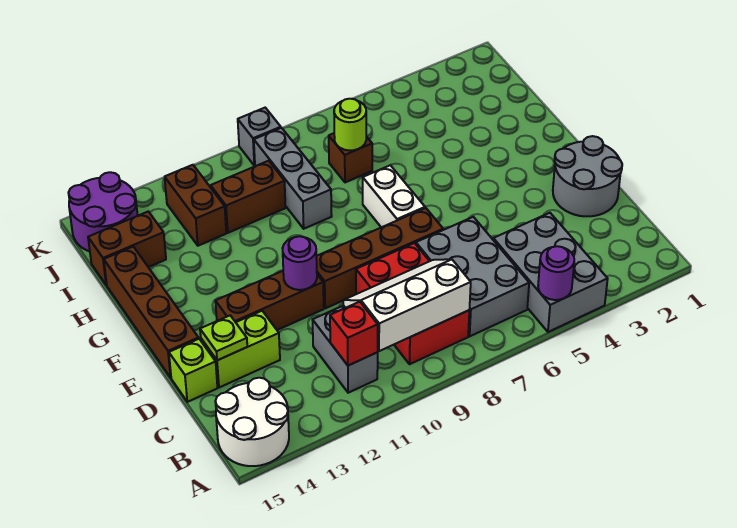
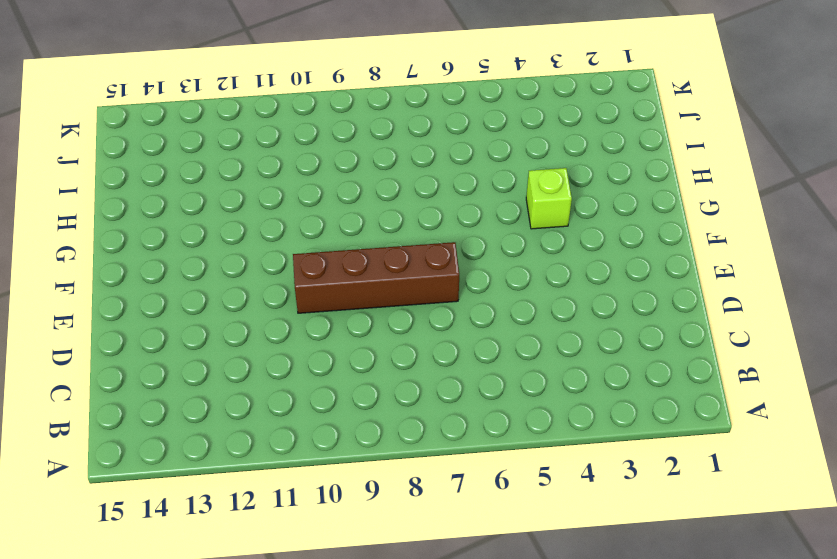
lime 1x1 brick [526,168,572,229] -> lime 1x1 brick moved to [169,339,217,402]
none -> grey 2x3 brick [493,213,608,332]
none -> white 2x2 round brick [215,378,289,466]
none -> grey 2x3 brick [416,217,529,336]

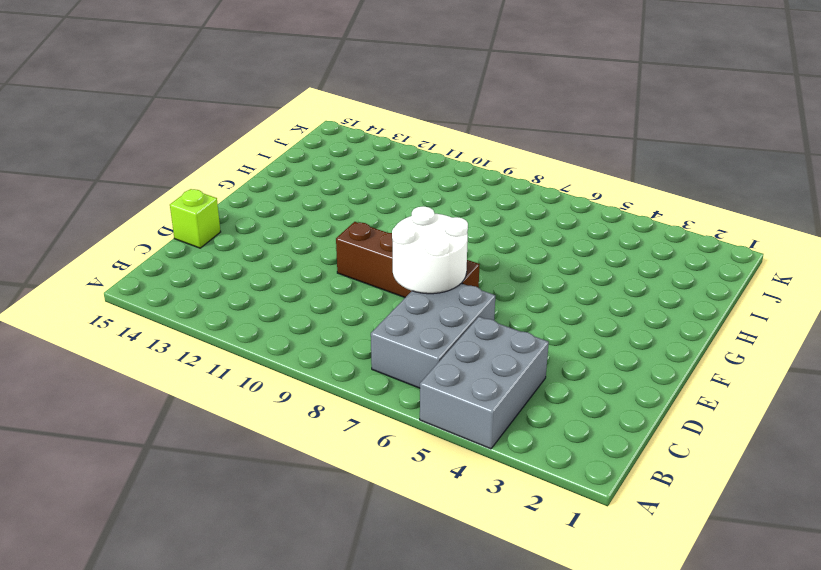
white 2x2 round brick [392,207,468,294] -> white 2x2 round brick moved to [215,378,289,466]
none -> red 2x3 brick [356,243,469,364]
none -> grey 1x2 brick [313,306,378,393]
none -> grey 2x2 round brick [553,136,622,216]

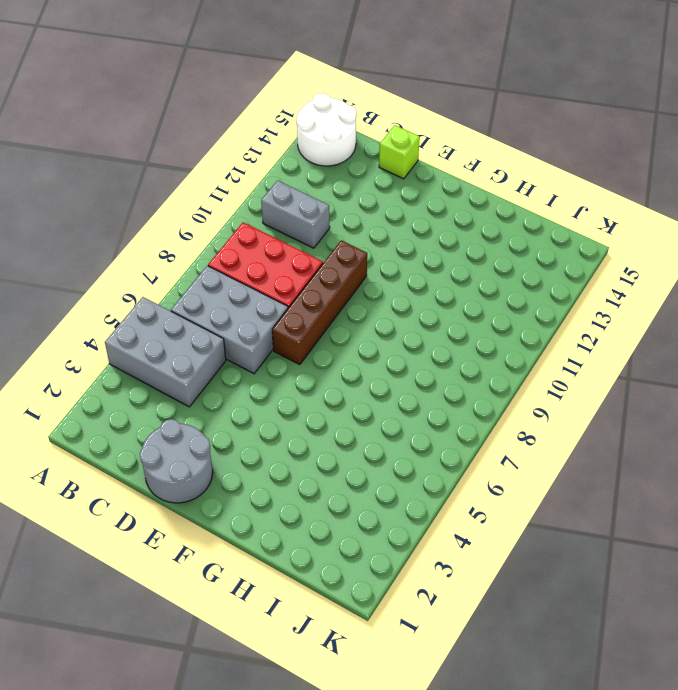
none -> lime 1x2 brick [201,311,280,388]
none -> brown 1x3 brick [215,271,324,330]
none -> brown 1x4 brick [104,247,199,378]

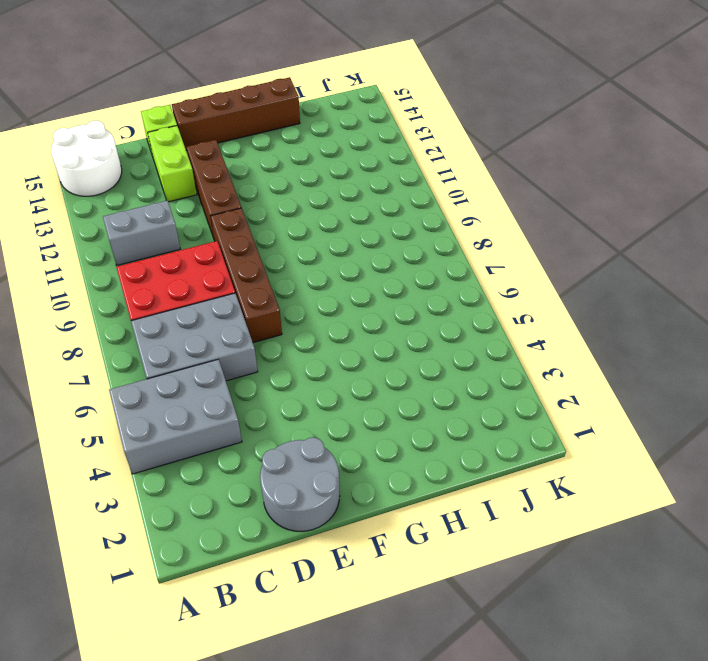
none -> white 1x2 brick [363,165,425,227]
none -> grey 1x3 brick [254,128,332,229]
none -> brown 1x1 brick [329,133,372,182]

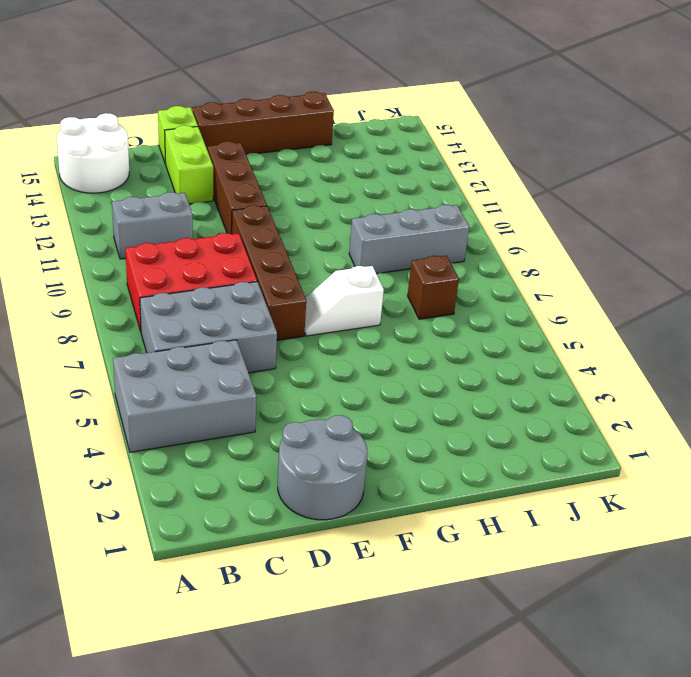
white 1x2 slope [305,266,384,336] -> white 1x2 brick [363,165,425,227]
none -> brown 1x2 brick [211,161,286,233]
none -> brown 1x2 brick [165,165,226,246]
none -> brown 1x2 brick [88,212,166,285]

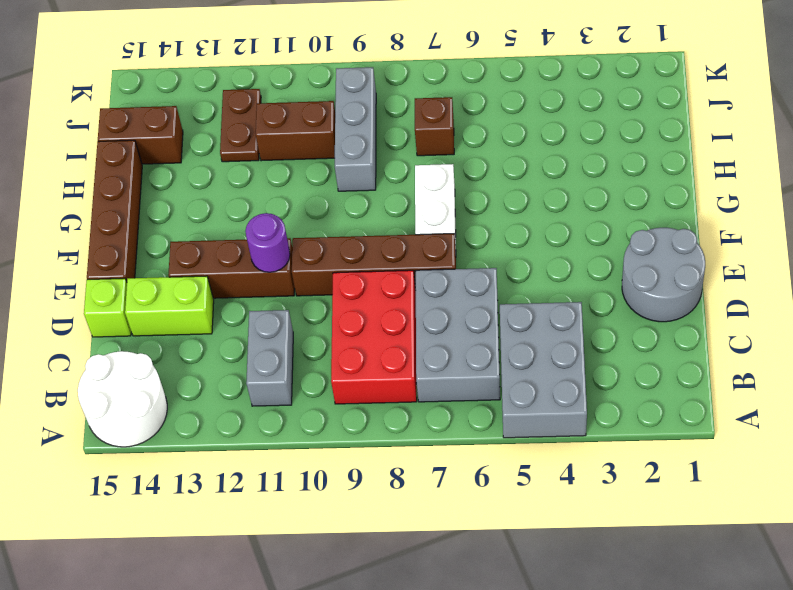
brown 1x2 plate [220,89,261,162] -> brown 1x2 brick [165,165,226,246]
none -> purple 2x2 round brick [68,172,138,252]
none -> grey 1x1 brick [238,108,281,166]
none -> purple 1x1 round brick [538,246,574,300]

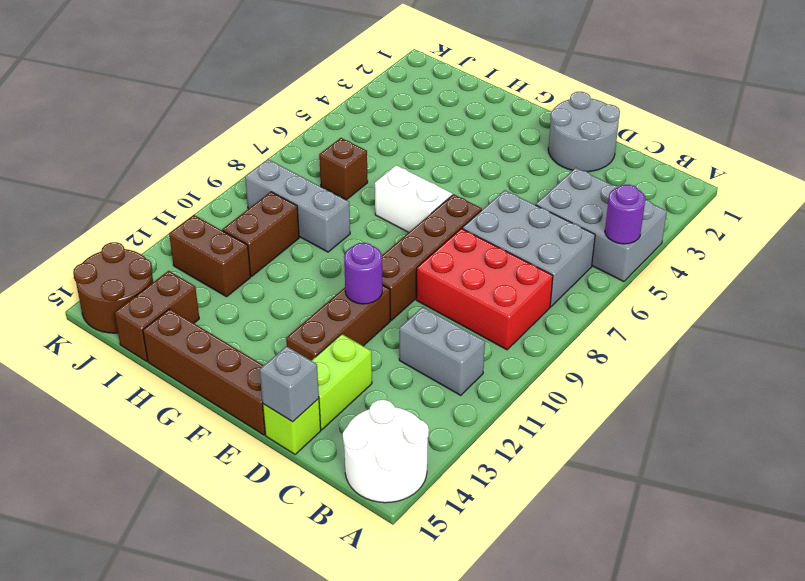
grey 1x1 brick [259,346,319,422] -> grey 1x1 brick moved to [238,108,281,166]
brown 2x2 round brick [73,242,153,333] -> purple 2x2 round brick [68,172,138,252]
none -> white 2x3 slope [343,259,471,351]
none -> red 1x1 brick [330,302,378,366]
none -> lime 1x1 plate [200,316,247,360]

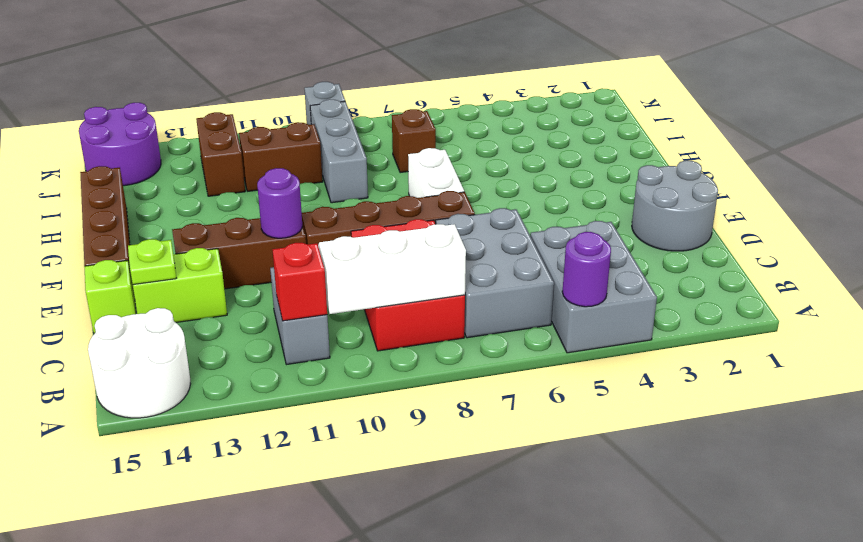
none -> brown 1x2 brick [88,212,166,285]
none -> lime 1x1 round brick [334,99,366,150]

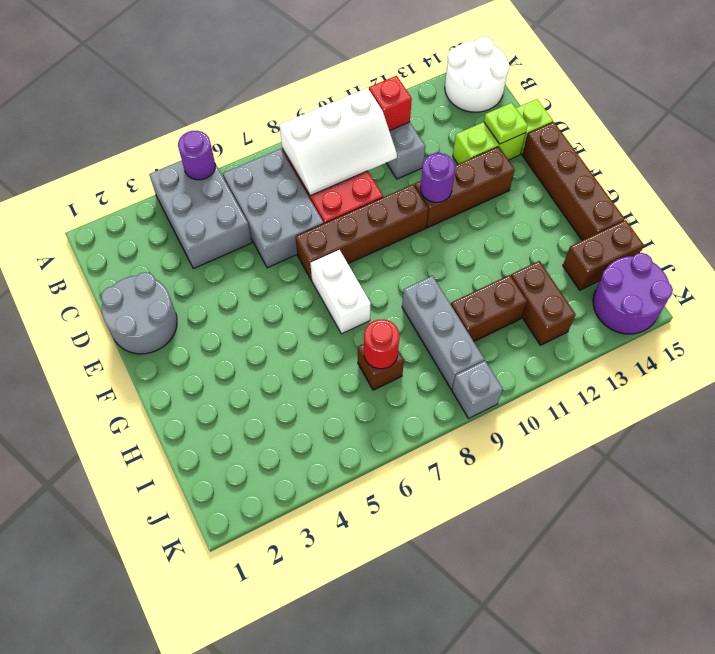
red 1x1 round brick [364,320,399,369] -> lime 1x1 round brick [334,99,366,150]

